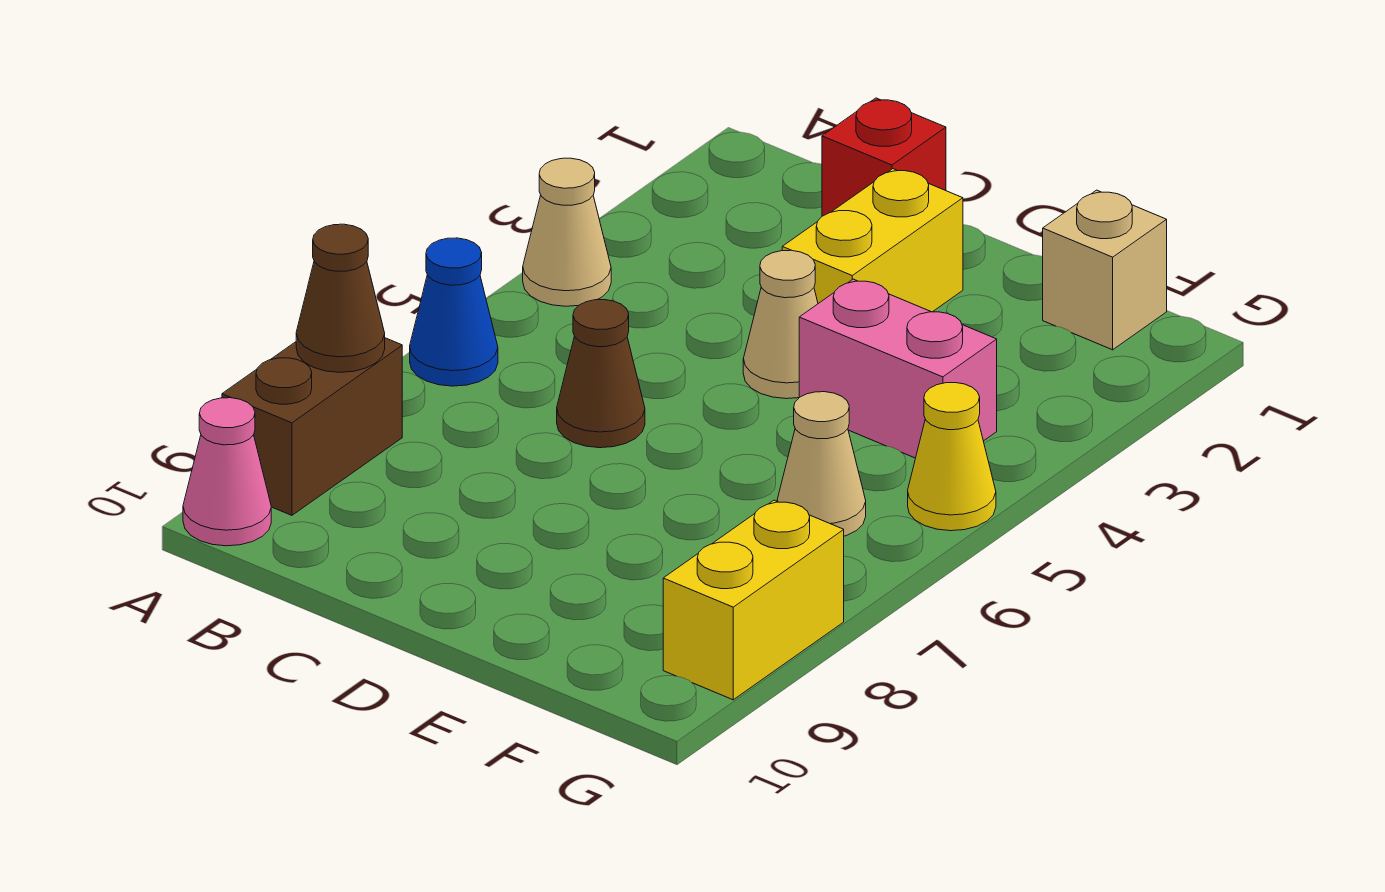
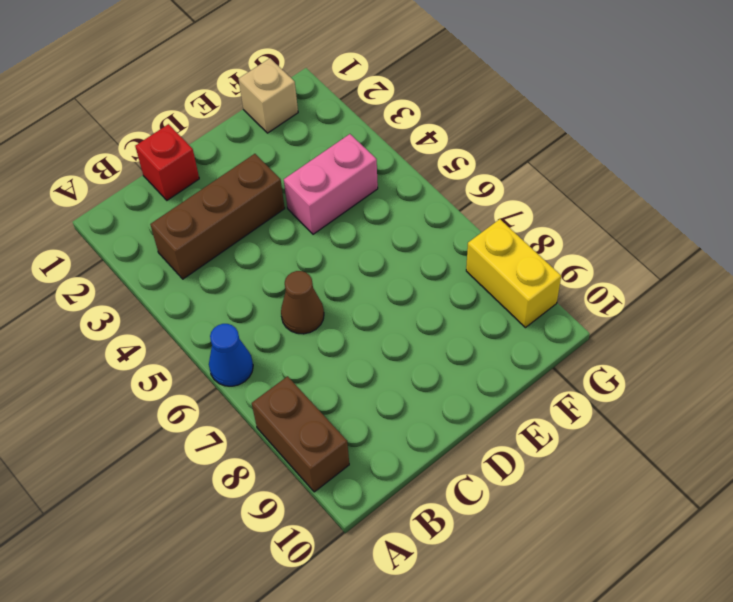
brown 1x3 brick [150,154,285,279] -> yellow 1x2 brick [782,169,963,312]
none -> tan 1x1 cone [523,158,611,306]
none -> pink 1x1 cone [183,398,271,546]
none -> tan 1x1 cone [743,250,818,399]

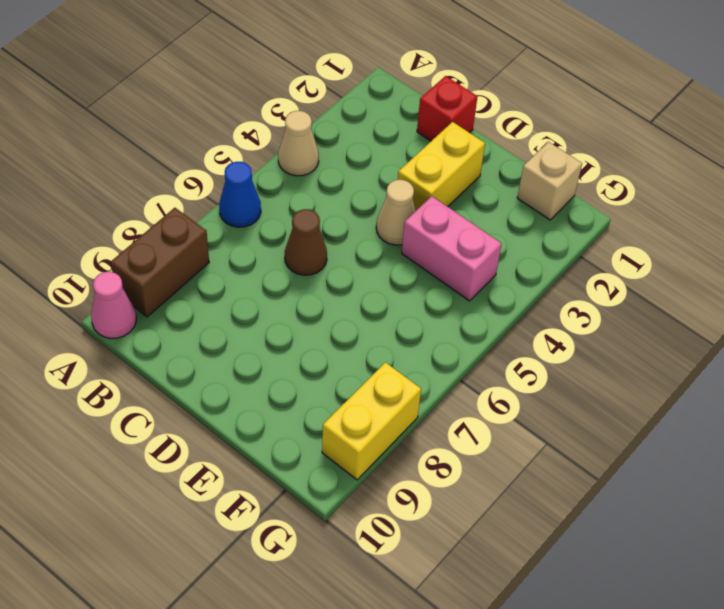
none -> tan 1x1 cone [777,392,866,536]
none -> yellow 1x1 cone [908,383,996,531]
none -> brown 1x1 cone [296,224,385,372]

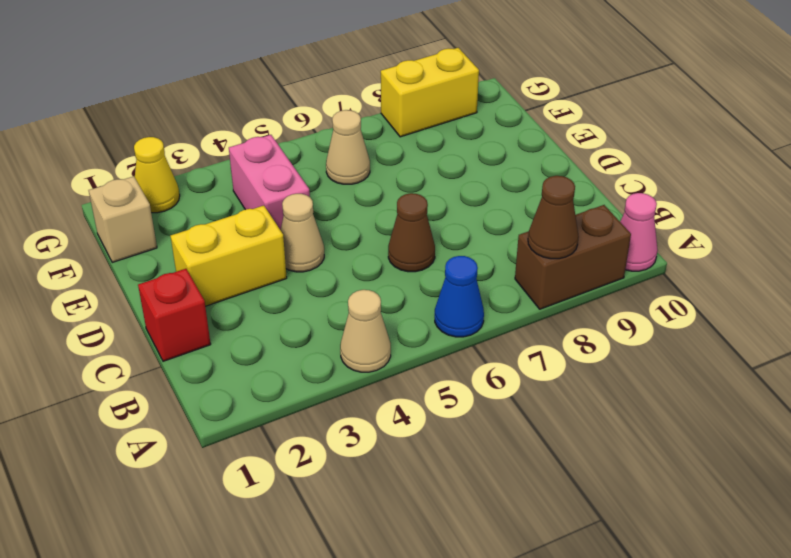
yellow 1x1 cone [134,137,180,213] -> yellow 1x1 cone moved to [908,383,996,531]

